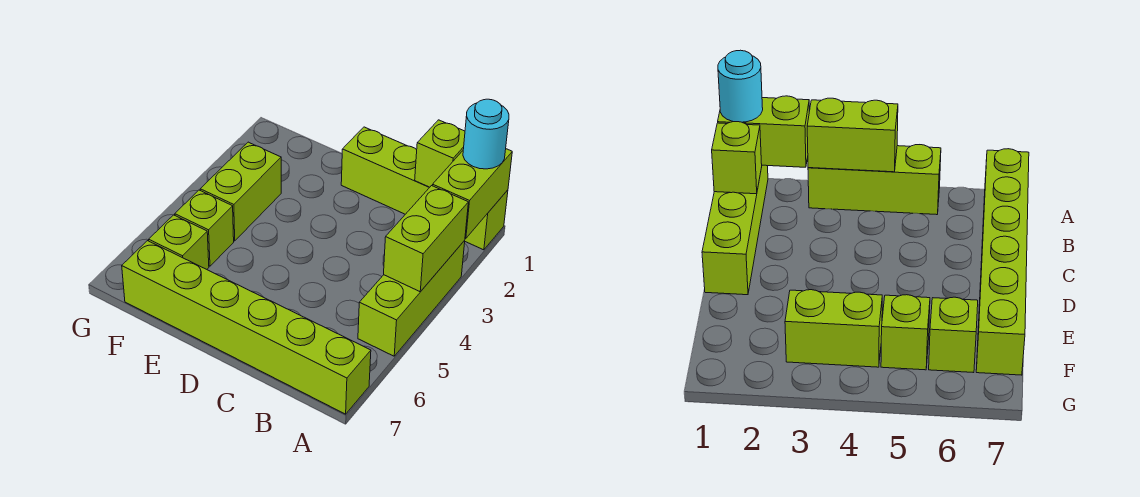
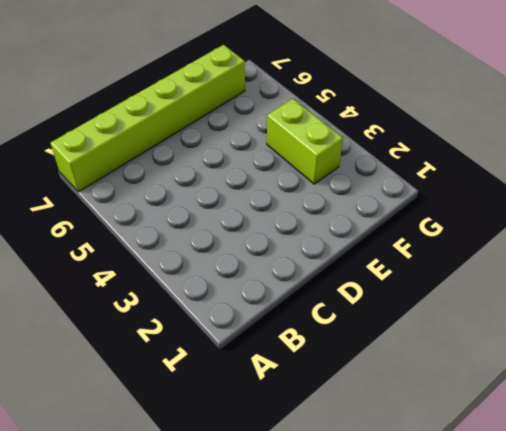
none -> lime 1x4 brick [341,127,508,250]
none -> lime 1x3 brick [358,241,465,356]

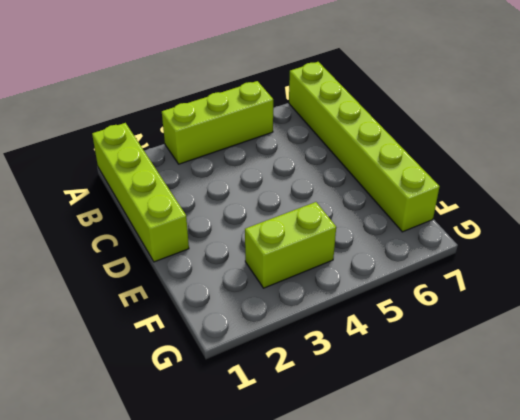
none -> lime 1x1 brick [175,190,234,266]
none -> lime 1x1 brick [149,215,209,269]

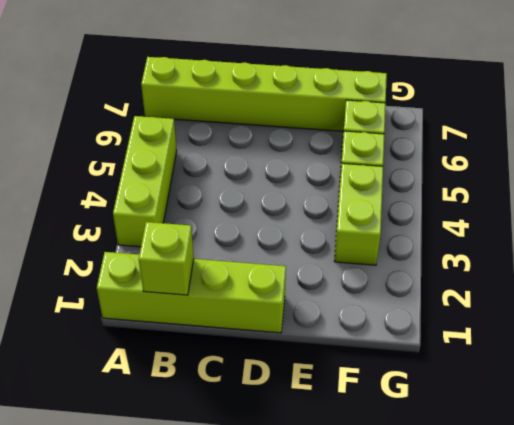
none -> lime 1x2 brick [432,149,512,238]
none -> lime 1x2 brick [384,186,468,292]

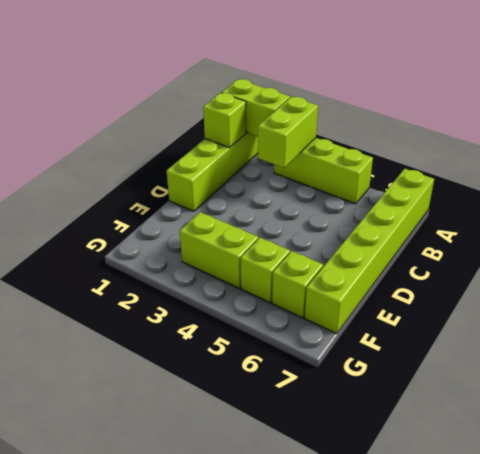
lime 1x2 brick [258,97,318,168] -> lime 1x2 brick turned to [384,186,468,292]
none -> cyan 1x1 round brick [463,99,509,169]

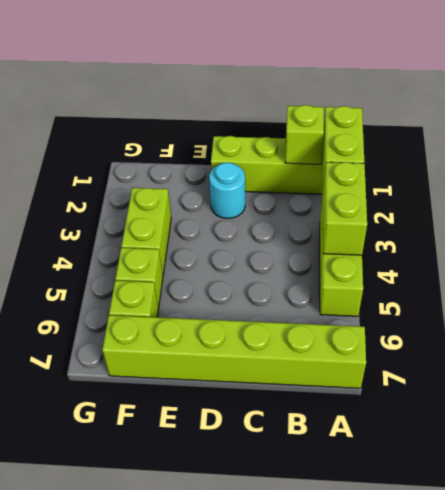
cyan 1x1 round brick [209,162,245,219] -> cyan 1x1 round brick moved to [463,99,509,169]

